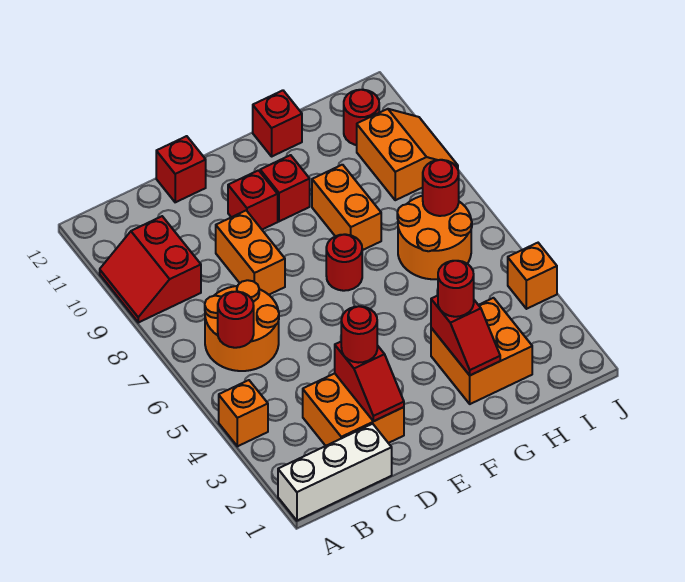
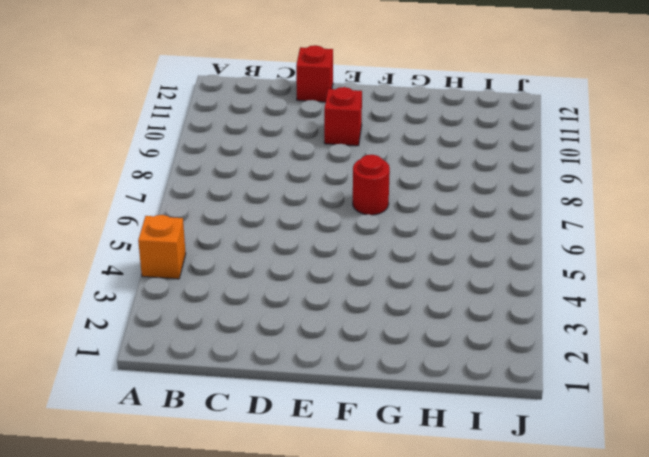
none -> white 1x3 brick [278,424,392,521]
none -> red 2x2 slope [100,216,201,323]
none -> orange 2x2 round brick [205,280,279,371]

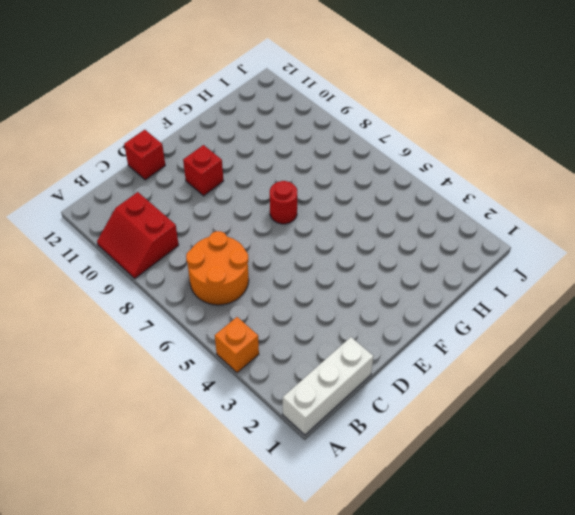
none -> orange 2x2 brick [303,373,404,446]
none -> orange 1x2 brick [216,211,285,295]
none -> red 1x1 brick [260,155,310,221]

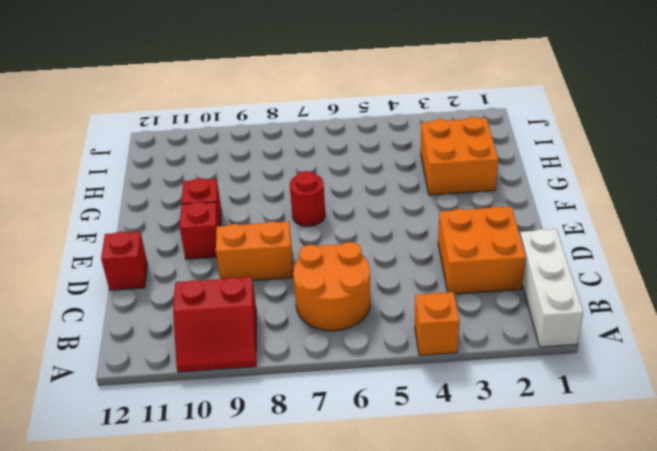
none -> orange 1x2 brick [312,165,381,250]
none -> red 1x1 brick [253,90,302,156]
none -> orange 2x2 round brick [397,196,472,279]

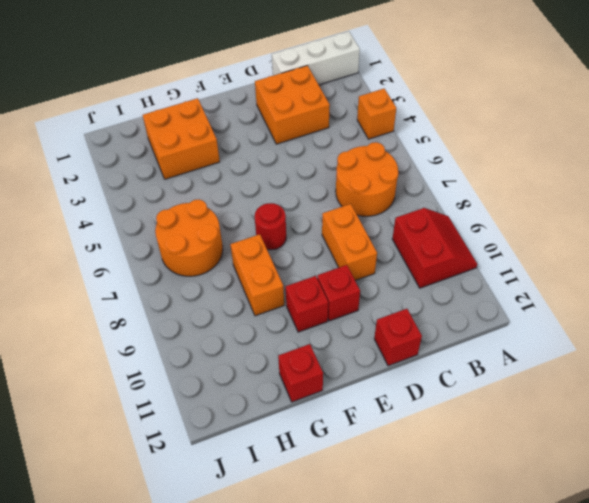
none -> orange 2x2 slope [357,109,458,200]
none -> red 1x1 round brick [344,90,379,145]
none -> orange 1x1 brick [508,243,557,309]

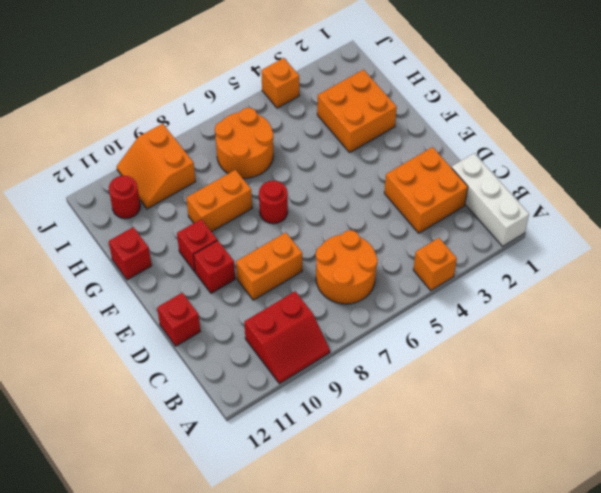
orange 2x2 slope [117,124,196,209] -> orange 2x2 slope turned to [357,109,458,200]
none -> red 1x1 round brick [218,292,254,348]
none -> red 1x2 slope [335,342,404,421]
none -> red 1x2 slope [431,296,500,375]

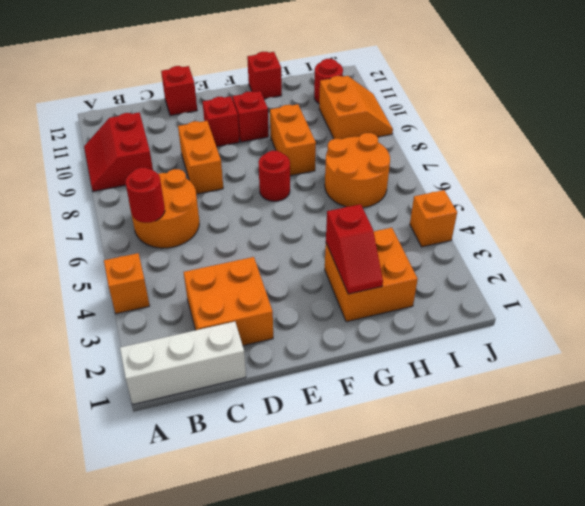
none -> red 1x2 slope [335,342,404,421]
none -> red 1x1 round brick [423,160,459,216]
none -> red 1x1 round brick [341,306,377,363]

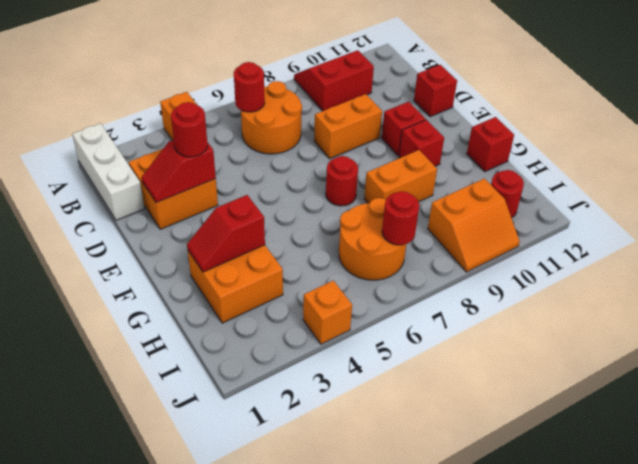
none -> red 1x1 round brick [438,261,474,317]

